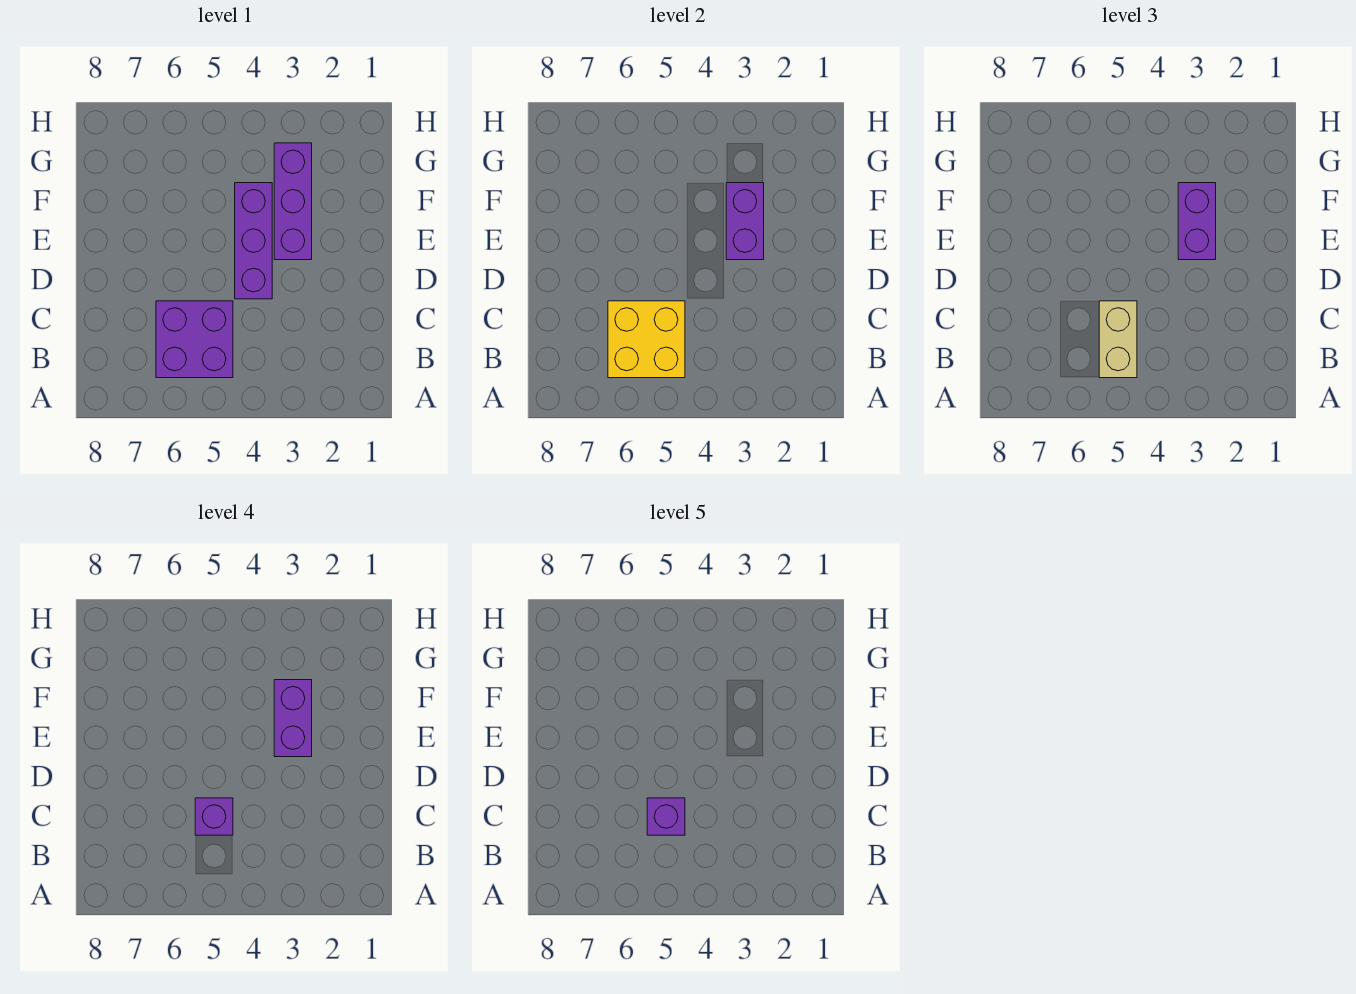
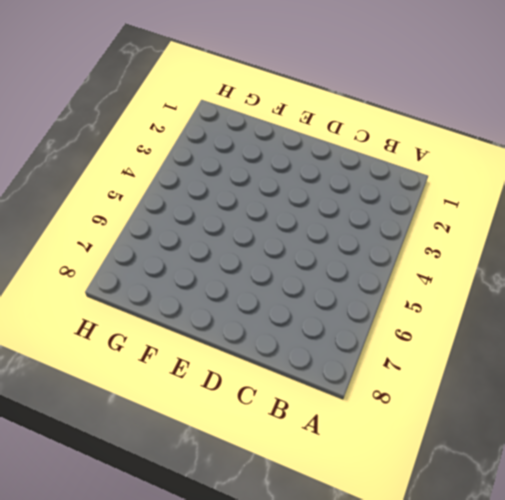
none -> purple 2x2 brick [156,301,233,378]
none -> purple 1x3 brick [235,183,272,299]

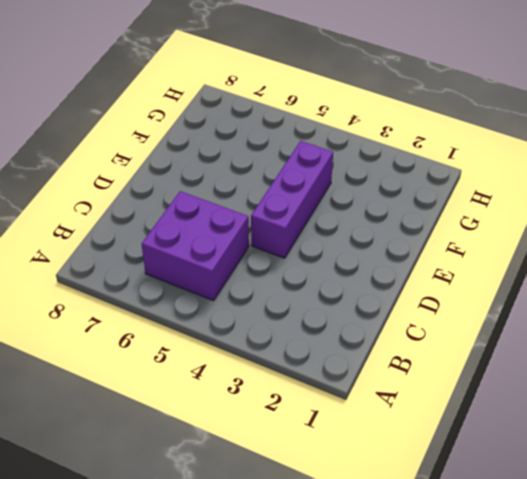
none -> purple 1x3 brick [274,143,312,260]
none -> yellow 2x2 brick [608,301,685,378]

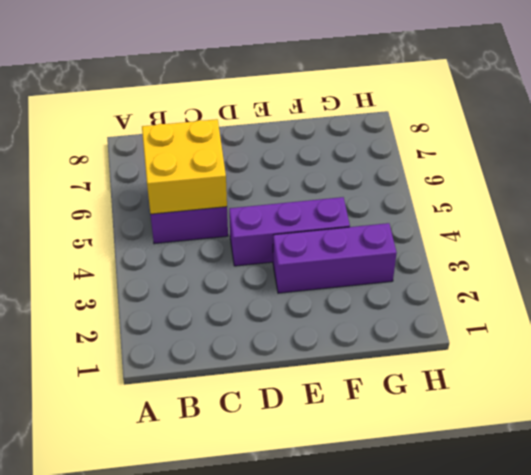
none -> purple 1x2 brick [726,183,764,260]
none -> tan 1x2 brick [1099,301,1137,378]

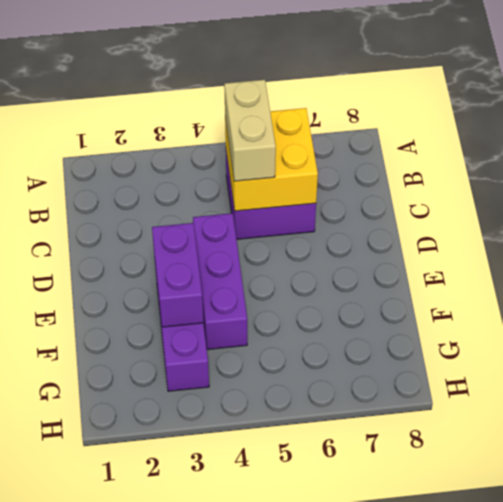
none -> purple 1x2 brick [1178,183,1216,260]
none -> purple 1x1 brick [195,798,233,835]

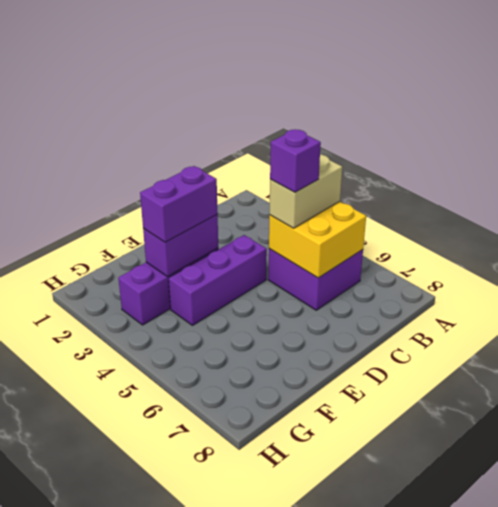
none -> purple 1x2 brick [274,680,312,757]
none -> purple 1x1 brick [647,798,685,835]

